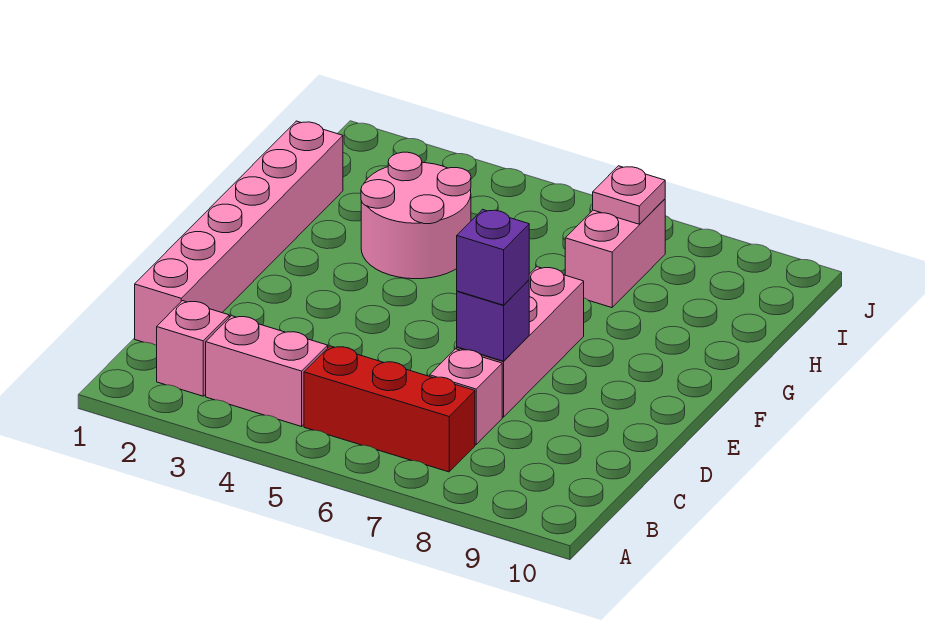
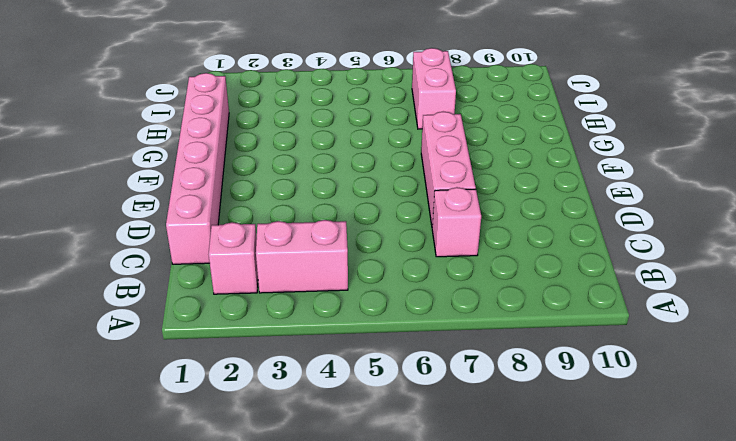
none -> red 1x3 brick [304,346,475,472]
none -> pink 2x2 round brick [361,152,471,279]

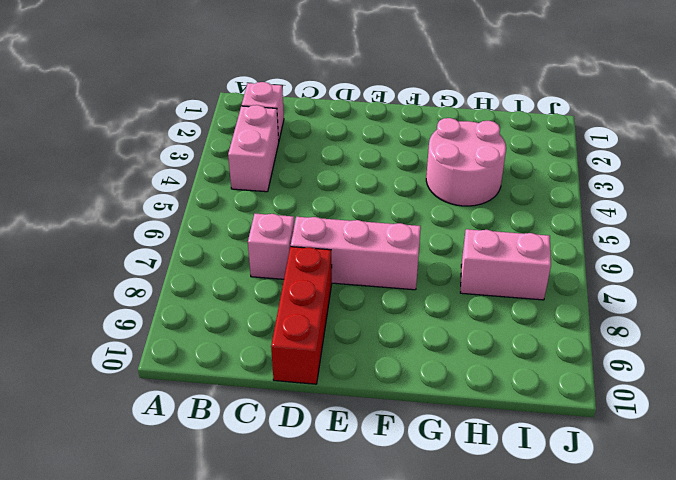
red 1x3 brick [271,247,332,384] -> red 1x3 brick moved to [304,346,475,472]
none -> pink 1x6 brick [135,121,343,346]
none -> purple 1x1 brick [457,280,529,361]

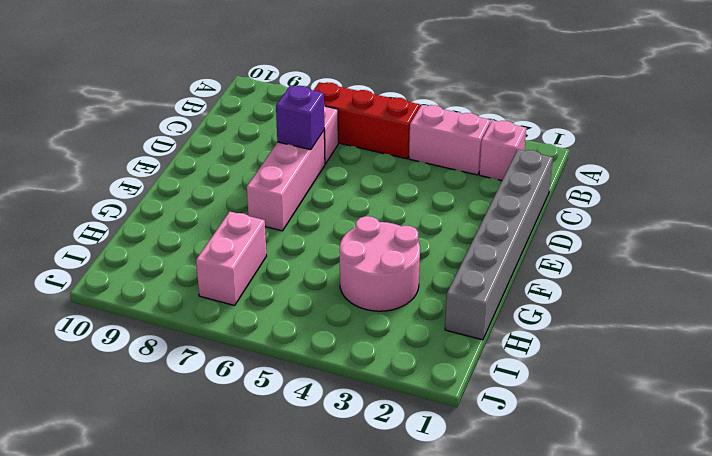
grey 1x6 brick [445,149,553,340] -> pink 1x6 brick [135,121,343,346]
none -> pink 1x1 plate [593,166,665,224]
none -> purple 1x1 brick [457,209,529,305]

